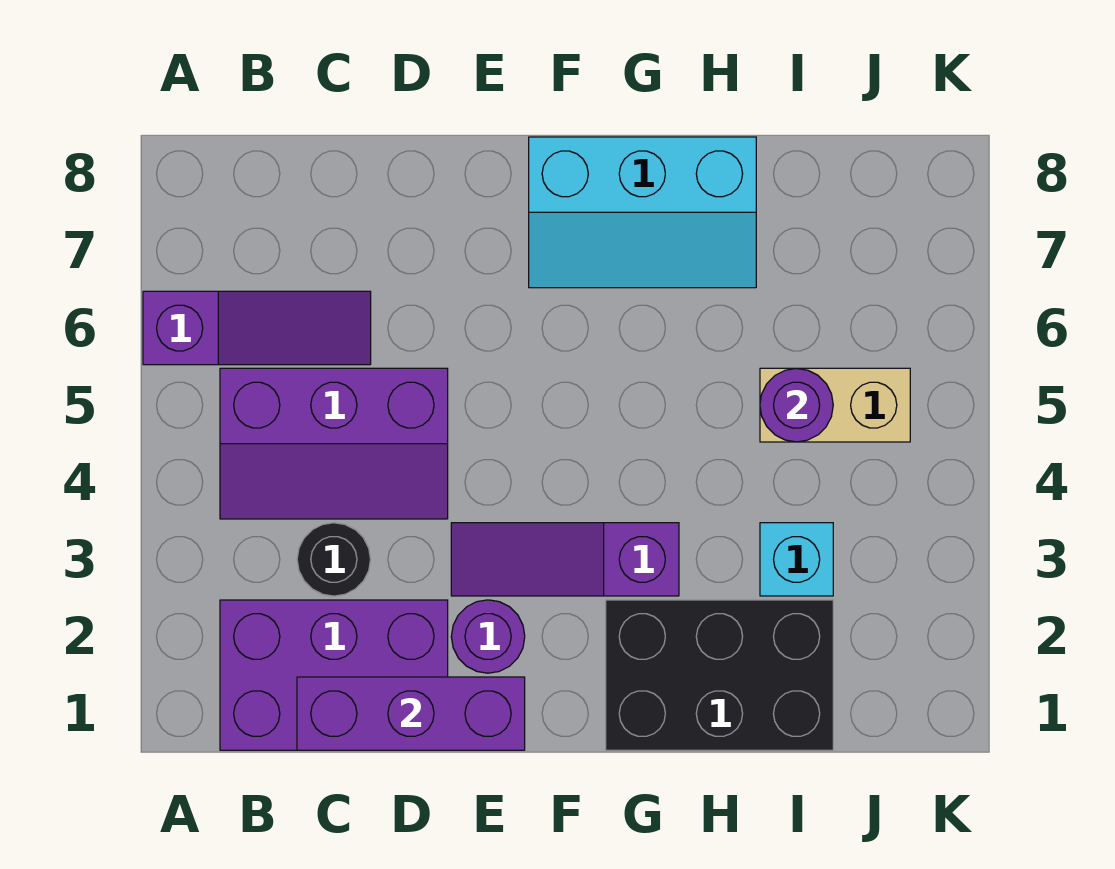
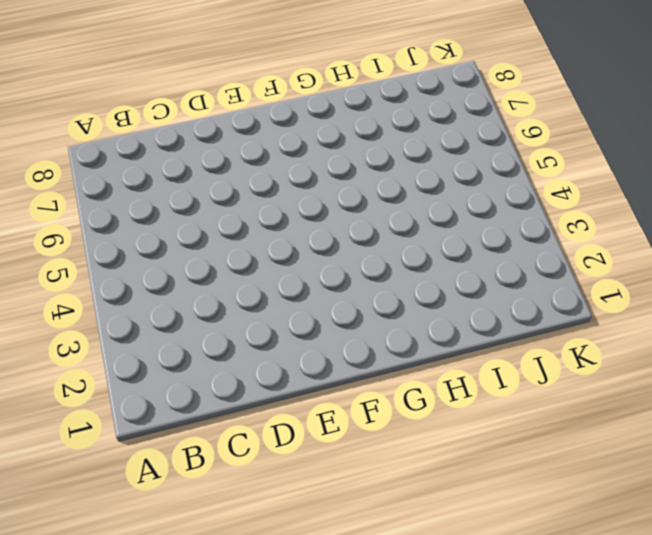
none -> purple 1x3 slope [143,291,371,365]
none -> purple 2x3 brick [220,600,448,750]
none -> purple 2x3 slope [220,368,448,519]

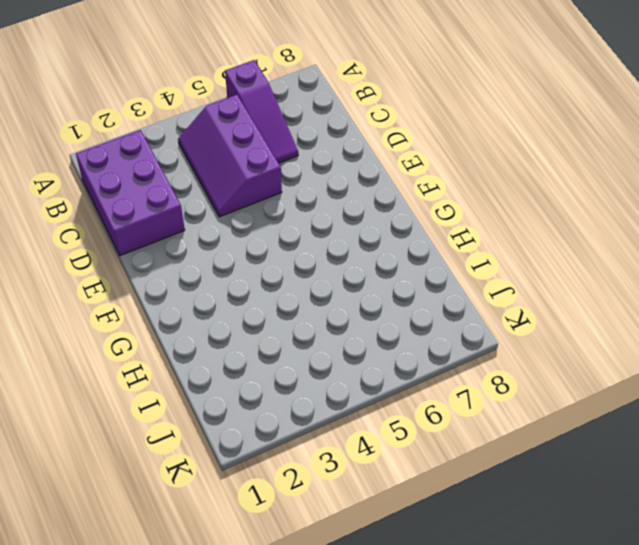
none -> black 1x1 round brick [297,523,371,596]
none -> purple 1x1 round brick [451,600,525,673]
none -> purple 1x3 slope [451,523,679,596]

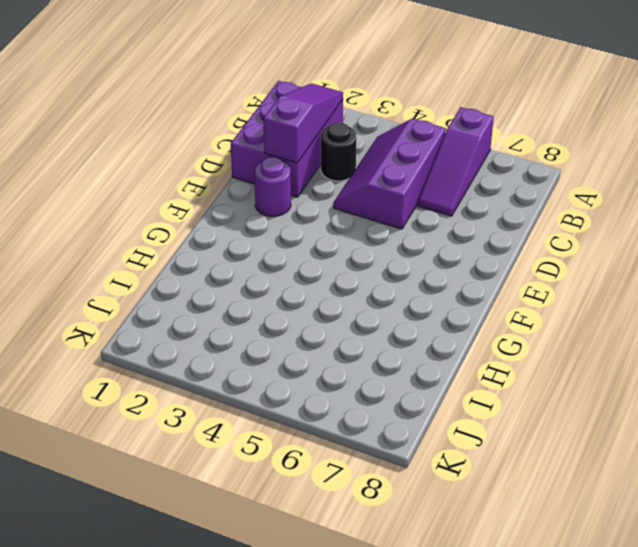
purple 1x3 slope [263,83,343,163] -> purple 1x3 slope moved to [451,523,679,596]
none -> cyan 2x3 slope [529,137,756,288]
none -> black 2x3 brick [606,600,833,750]
none -> cyan 1x1 brick [760,523,833,596]

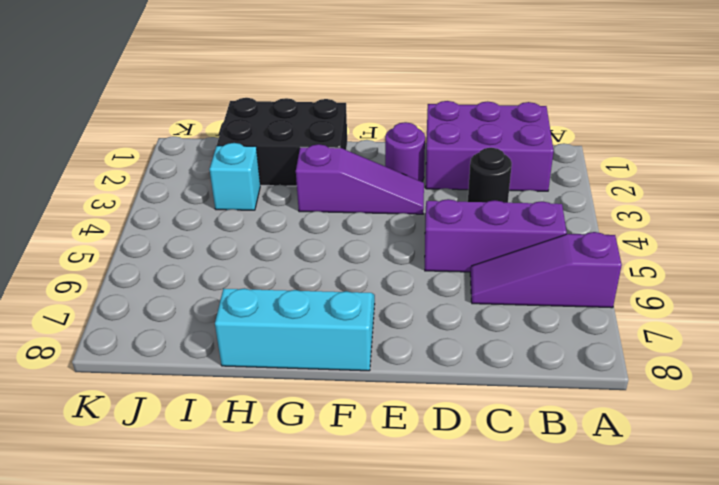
none -> tan 1x2 brick [760,368,910,442]
none -> purple 1x3 brick [297,677,525,750]
none -> purple 1x1 round brick [760,369,833,442]

